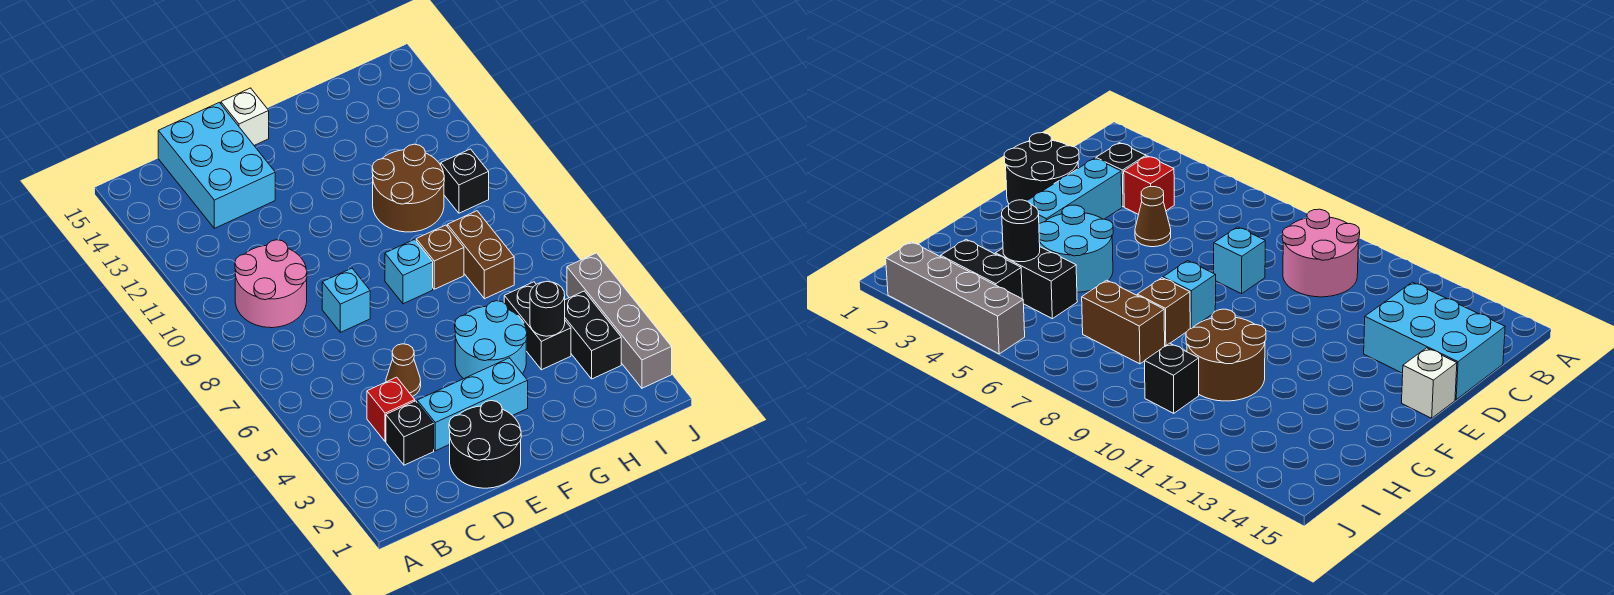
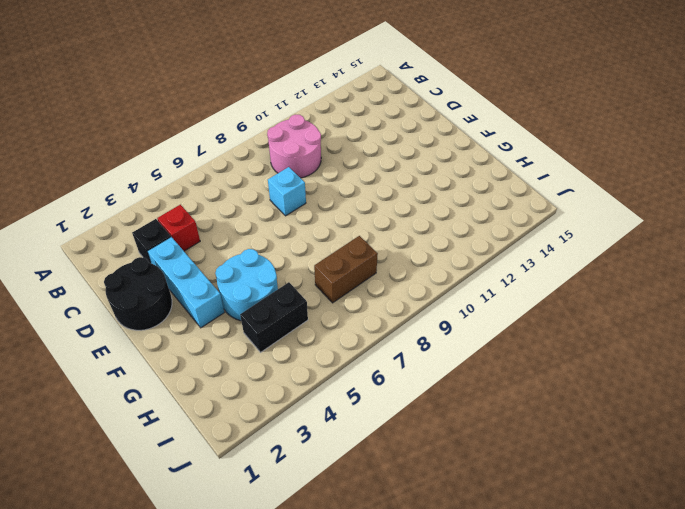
none -> cyan 2x3 brick [158,102,275,228]
none -> brown 1x1 cone [386,344,421,397]
none -> white 1x1 brick [221,88,269,145]

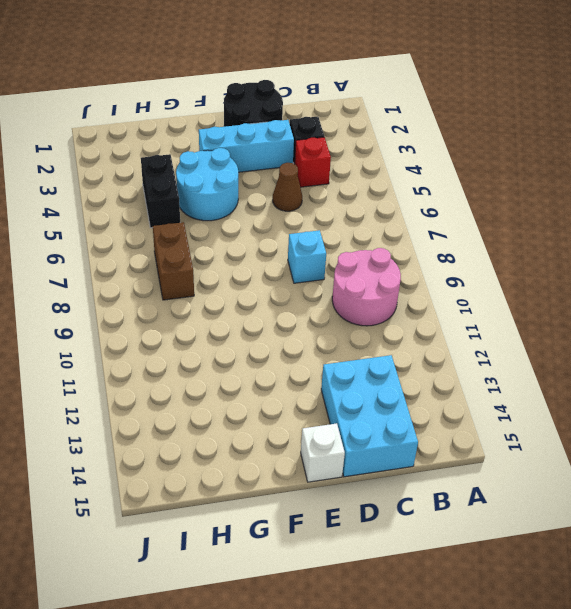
none -> cyan 1x1 brick [385,239,433,304]
none -> brown 1x1 brick [416,225,464,289]
none -> brown 2x2 round brick [372,144,444,232]

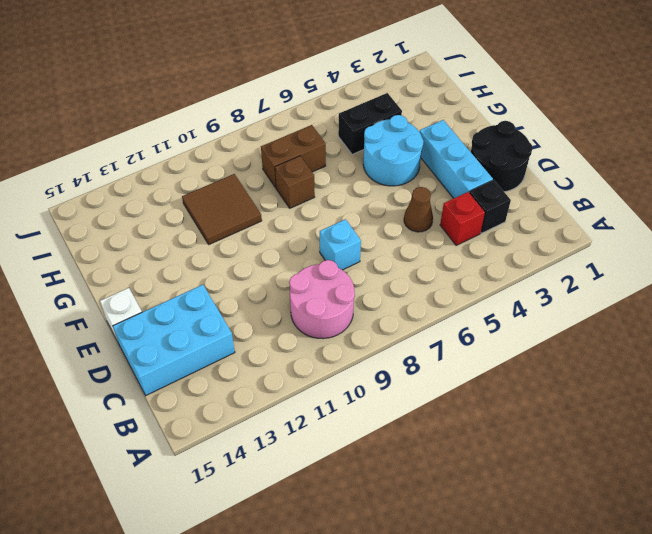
brown 2x2 tile [182,174,262,244] -> brown 2x2 round brick [372,144,444,232]
none -> cyan 1x1 brick [385,239,433,304]
none -> black 1x2 brick [565,291,621,379]
none -> black 1x1 brick [441,149,489,213]

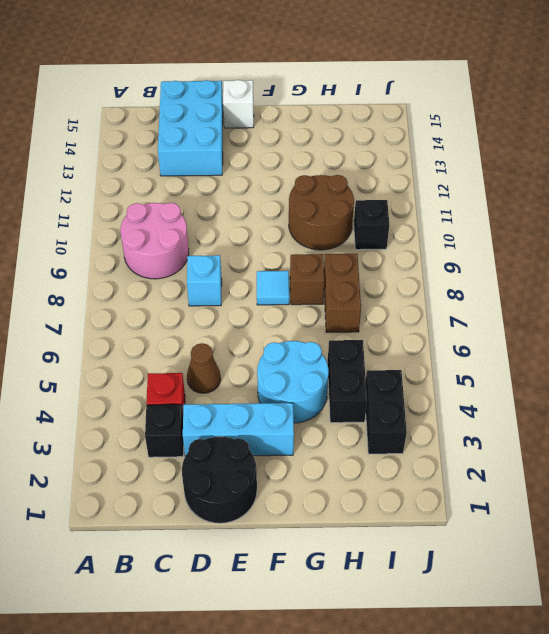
cyan 1x1 tile [257,271,289,305] -> cyan 1x1 brick [385,239,433,304]
none -> grey 1x4 brick [567,253,672,388]
none -> black 1x1 round brick [530,281,565,336]

